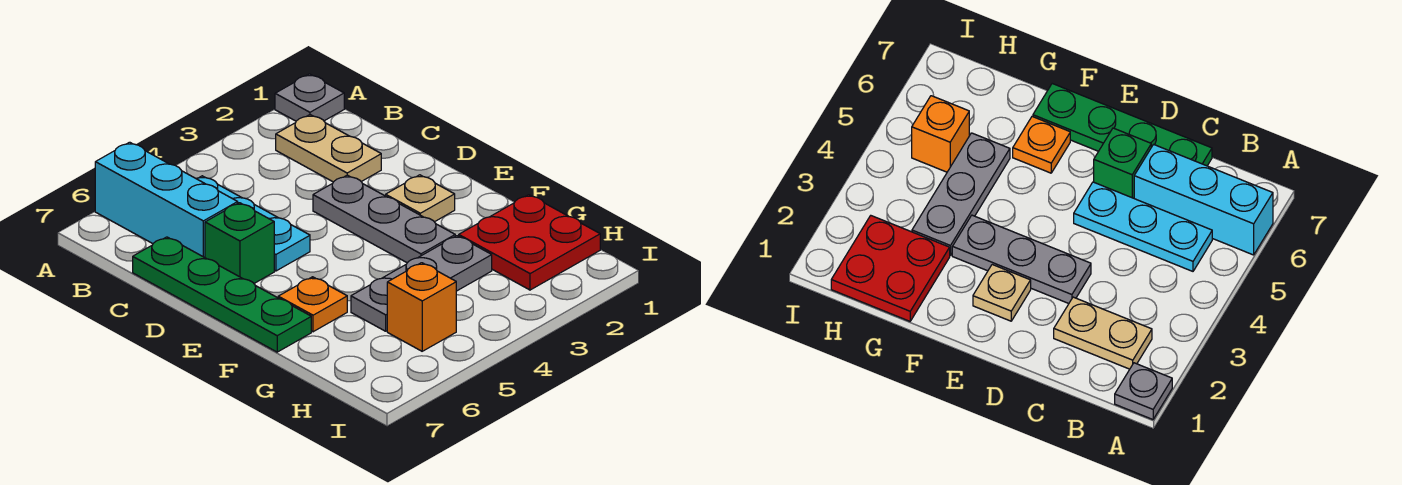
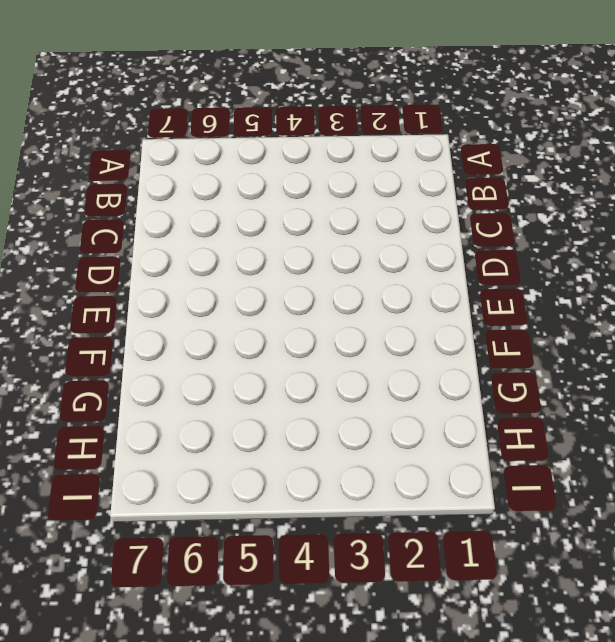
none -> grey 1x1 plate [275,74,344,121]
none -> cyan 1x3 brick [95,142,238,258]
none -> tan 1x2 plate [276,115,381,182]

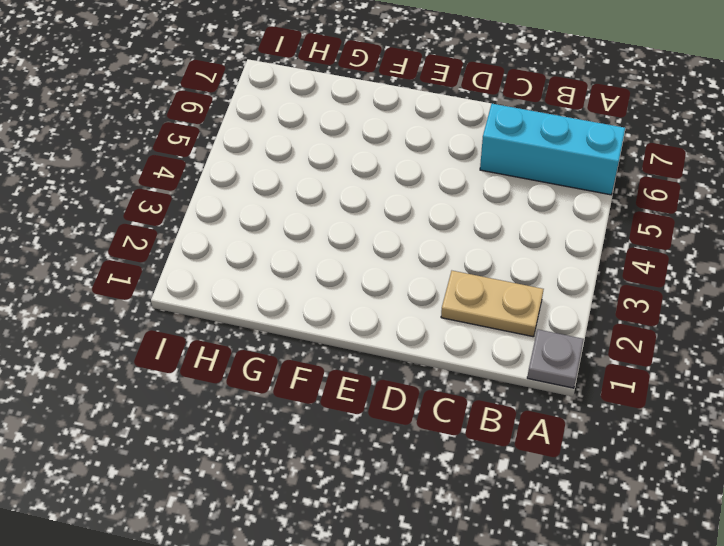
none -> cyan 1x3 plate [196,176,310,271]
none -> green 1x4 plate [133,237,311,352]
none -> grey 1x3 plate [313,175,455,263]

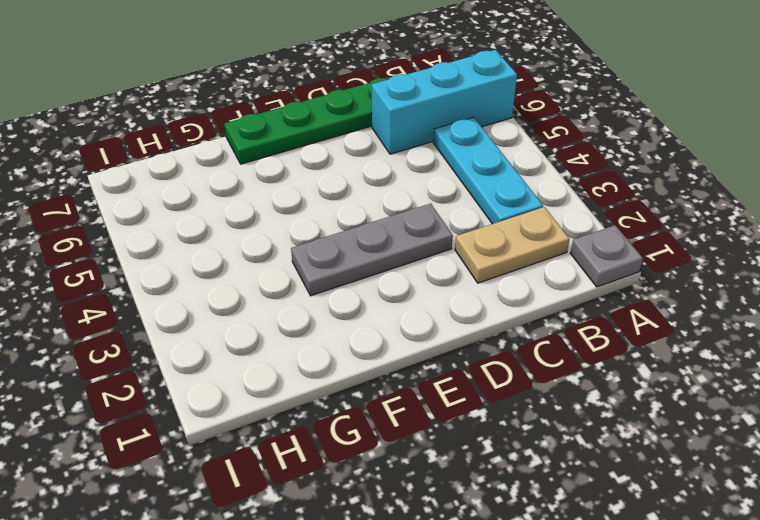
cyan 1x3 plate [433,117,543,224] -> cyan 1x3 plate turned to [196,176,310,271]
none -> green 1x1 brick [205,203,274,283]
none -> tan 1x1 plate [386,175,455,222]
none -> orange 1x1 plate [278,277,347,332]

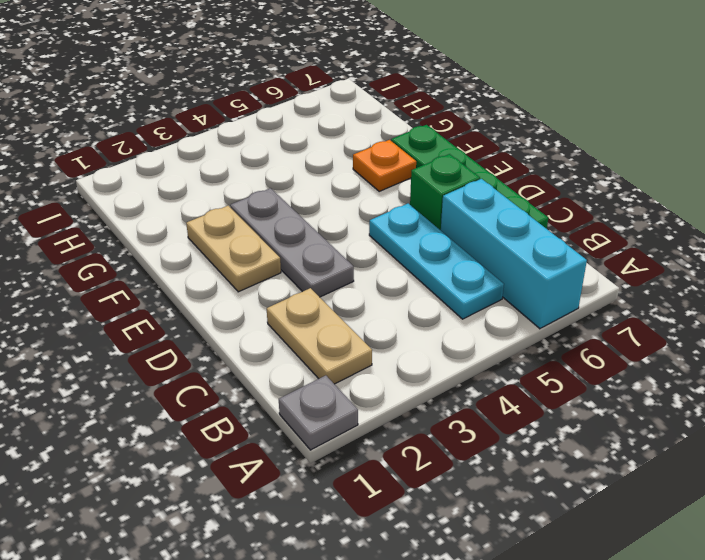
tan 1x2 plate [186,206,281,292] -> tan 1x1 plate [386,175,455,222]
none -> red 2x2 plate [459,195,600,290]
none -> grey 1x3 plate [351,236,492,331]
none -> orange 1x1 brick [387,263,456,351]

